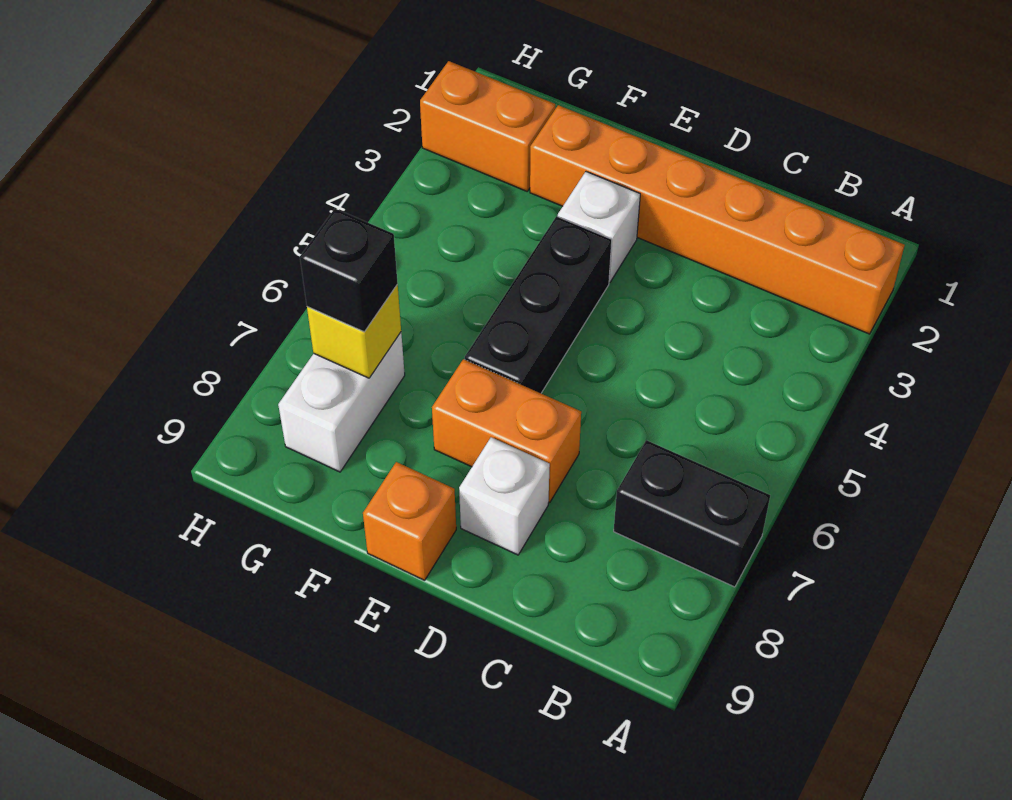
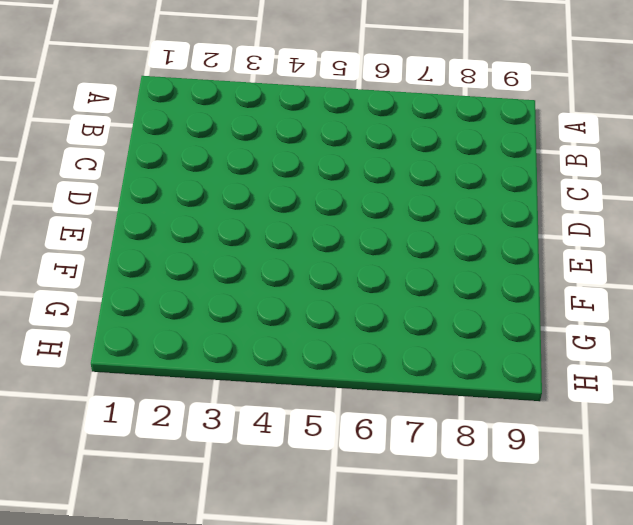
none -> orange 1x6 brick [530,105,905,334]
none -> black 1x2 brick [614,440,770,587]

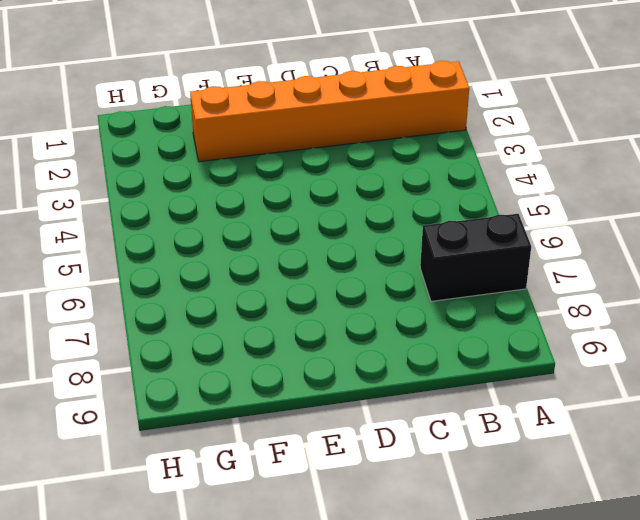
none -> orange 1x2 brick [432,359,581,502]
none -> white 1x1 brick [459,437,550,555]

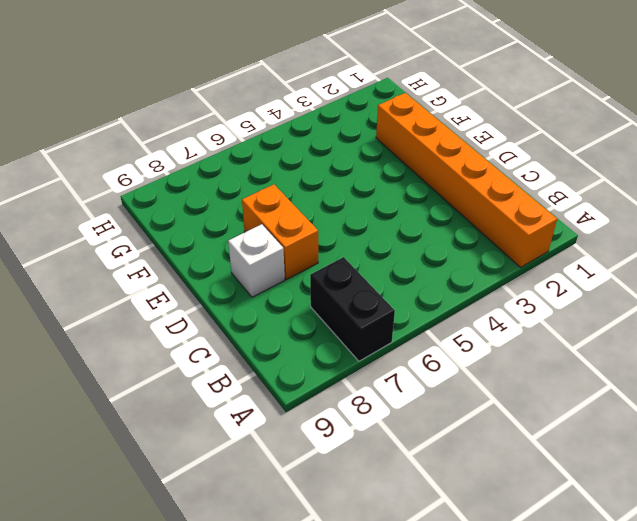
none -> white 1x1 brick [558,172,640,282]
none -> black 1x3 brick [465,216,612,393]

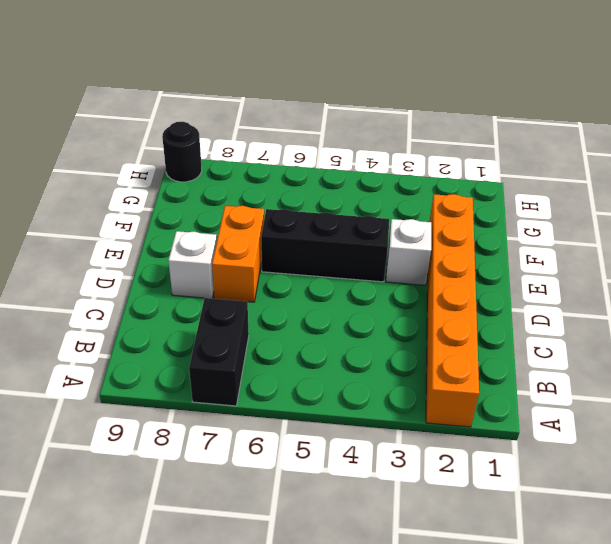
black 1x1 round brick [162,122,202,182] -> none
none -> orange 1x1 brick [363,462,456,580]
none -> orange 1x2 brick [420,61,555,191]

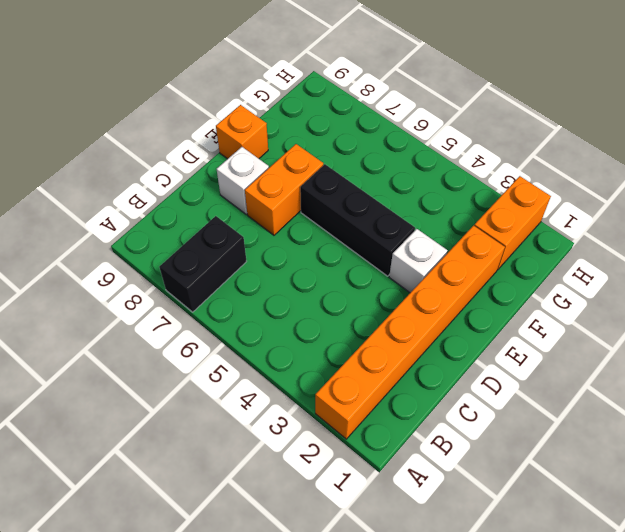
none -> white 1x2 brick [278,332,405,472]
none -> yellow 1x1 brick [307,285,401,378]

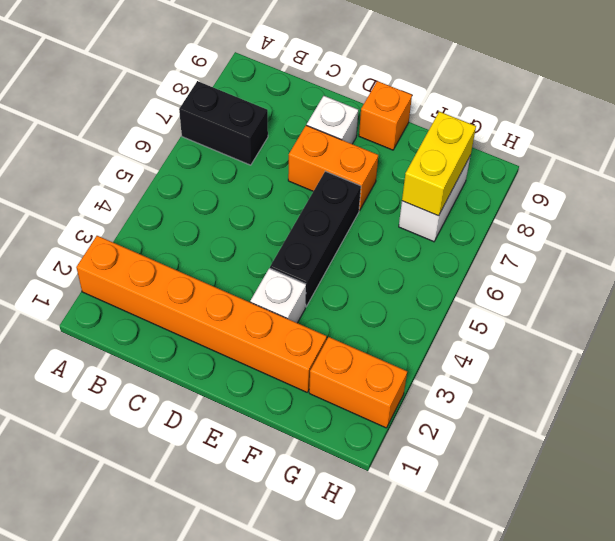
yellow 1x2 brick [402,111,476,216] -> yellow 1x1 brick [307,285,401,378]
none -> black 1x1 brick [300,209,398,332]

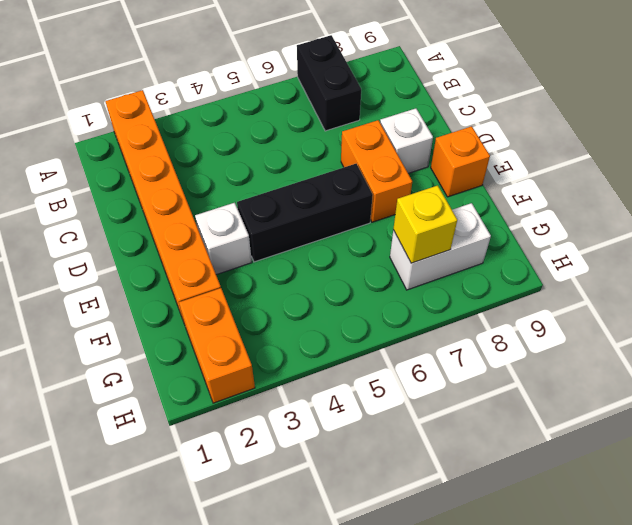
none -> black 1x1 brick [300,209,398,332]

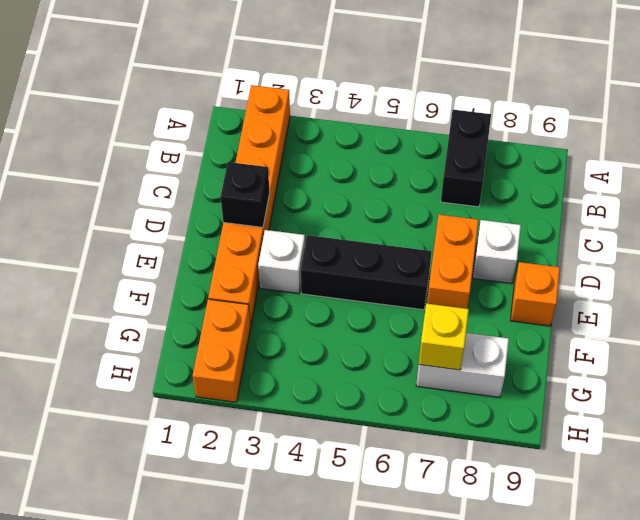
black 1x1 brick [221,162,270,227] -> black 1x1 brick moved to [300,209,398,332]

